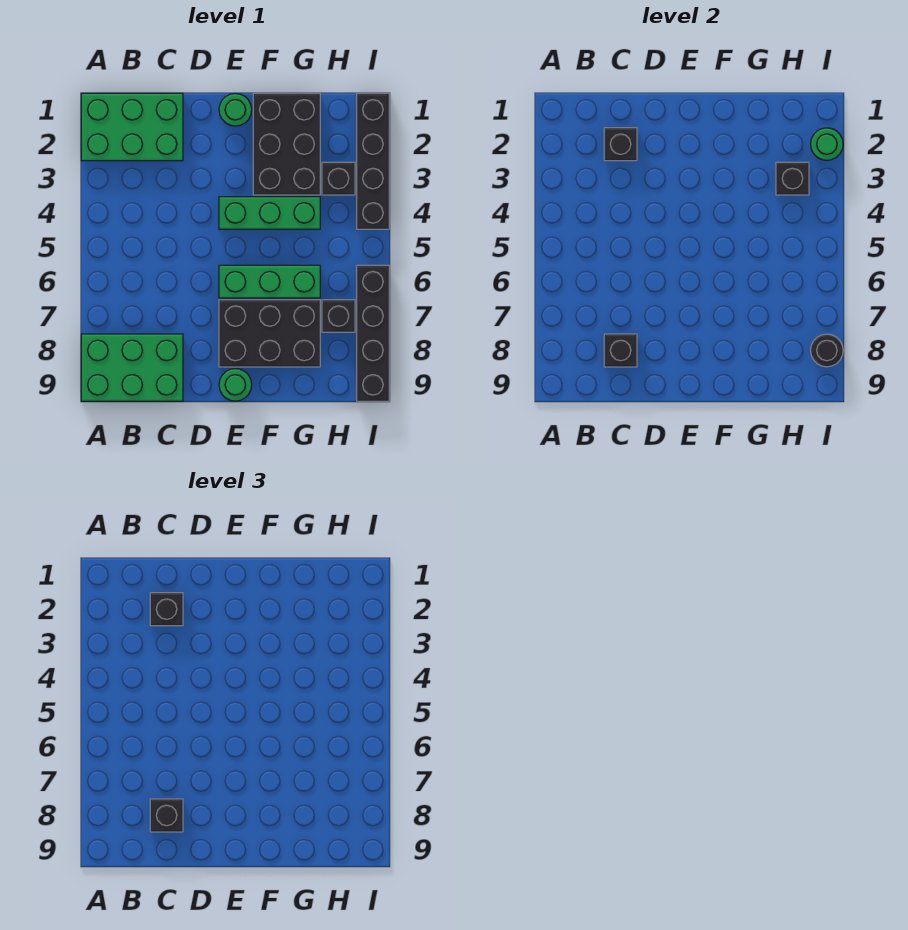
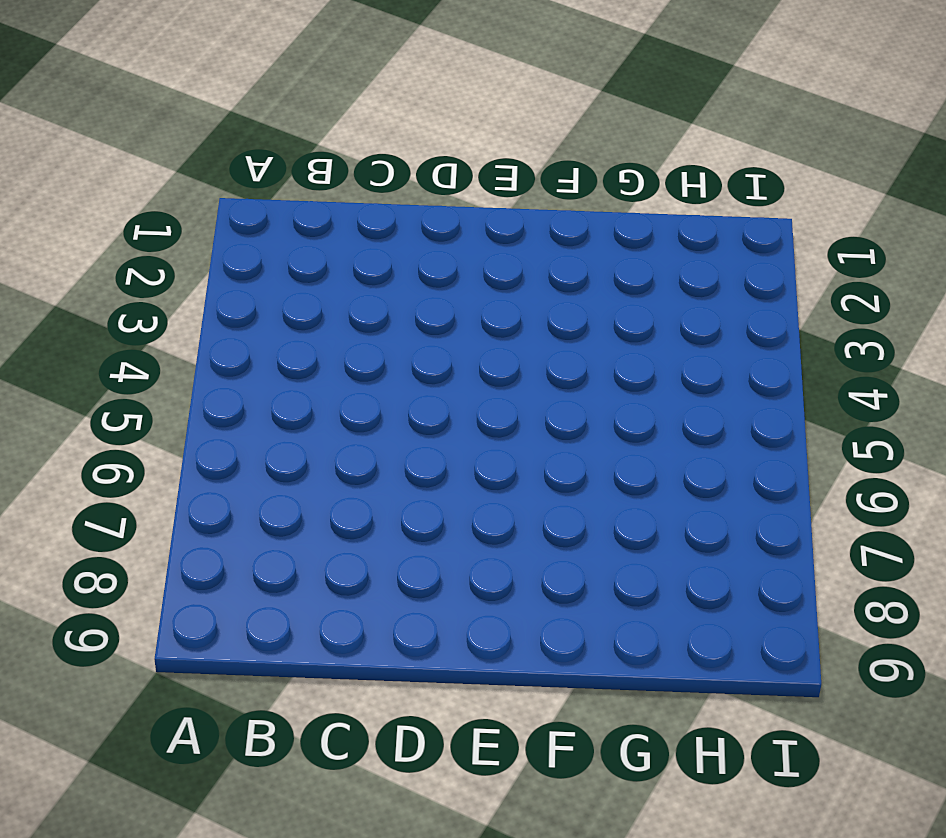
none -> green 2x3 brick [81,93,183,161]
none -> green 2x3 brick [81,334,183,401]
none -> green 1x1 round brick [219,93,252,126]

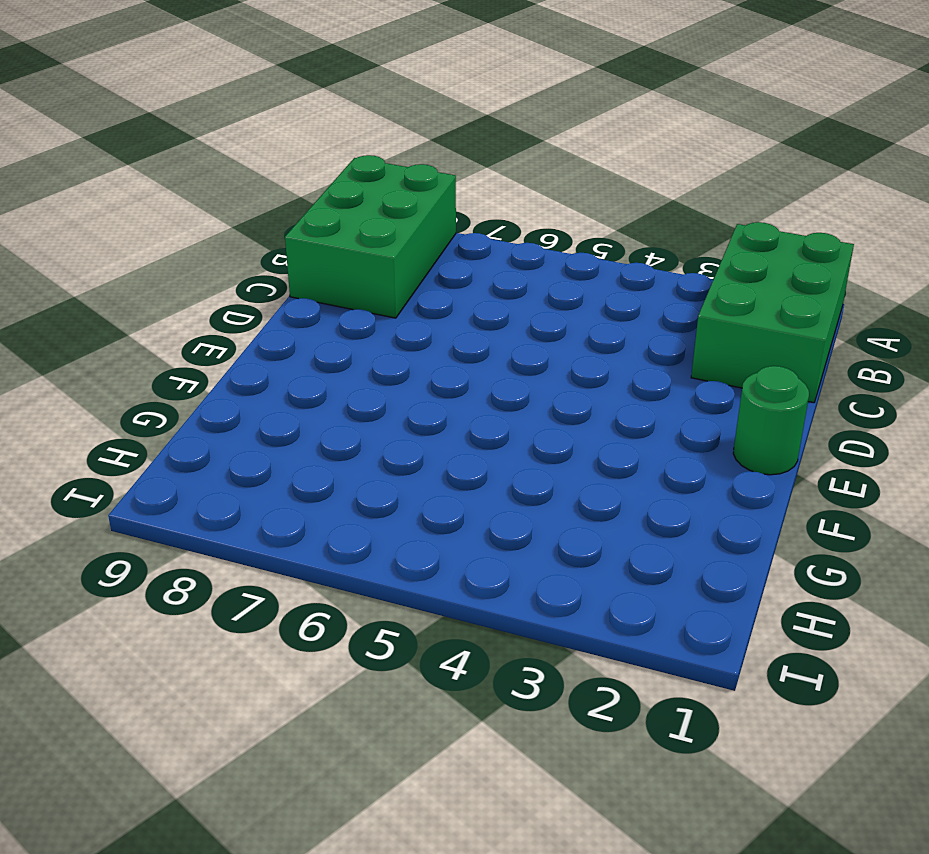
none -> green 1x3 brick [219,197,320,229]
none -> green 1x3 brick [219,265,320,298]
none -> black 2x3 brick [219,300,320,367]

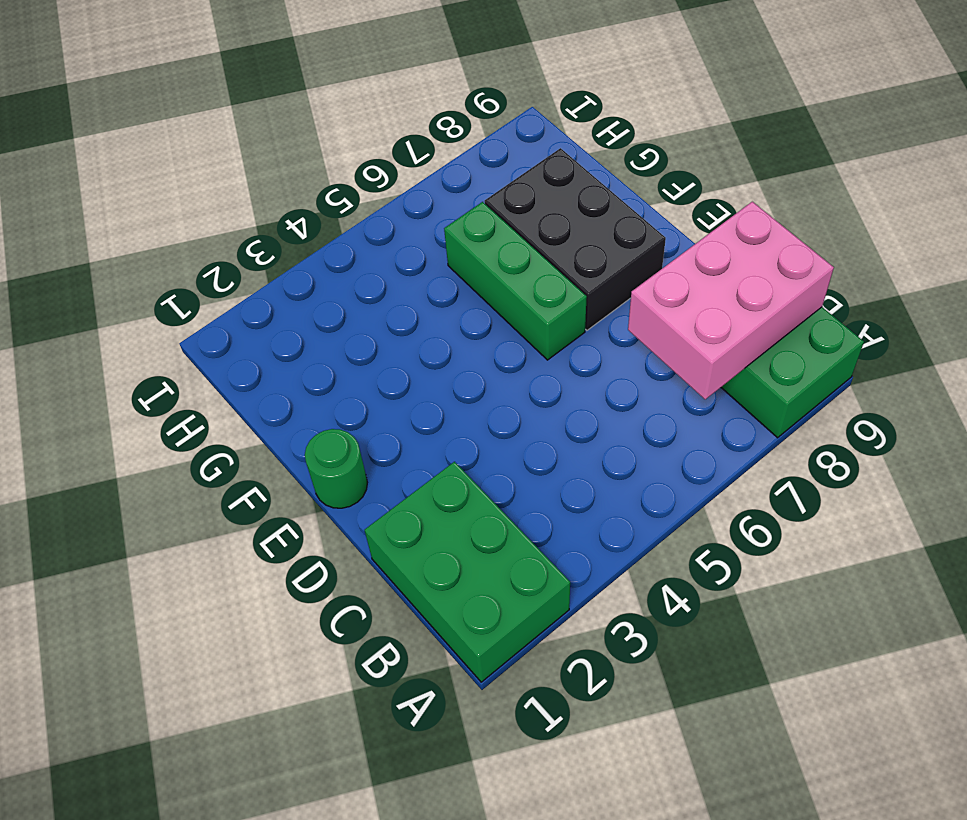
pink 2x3 brick [628,202,834,399] -> black 1x1 brick [604,334,637,367]
none -> green 1x3 brick [219,197,320,229]
none -> green 1x1 round brick [219,369,252,401]
none -> black 2x3 brick [253,93,320,195]

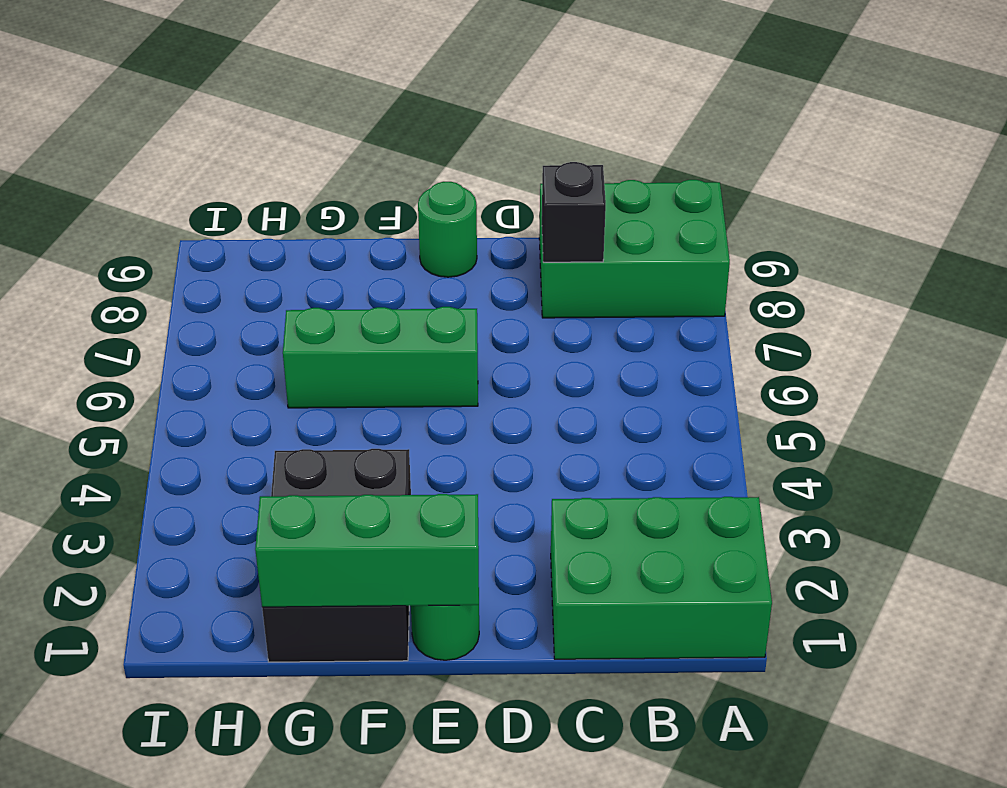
green 1x3 brick [255,494,479,607] -> green 1x3 brick moved to [219,197,320,229]
none -> black 2x3 brick [219,300,320,367]
none -> black 1x1 brick [322,162,355,195]
none -> black 1x1 brick [322,300,355,332]

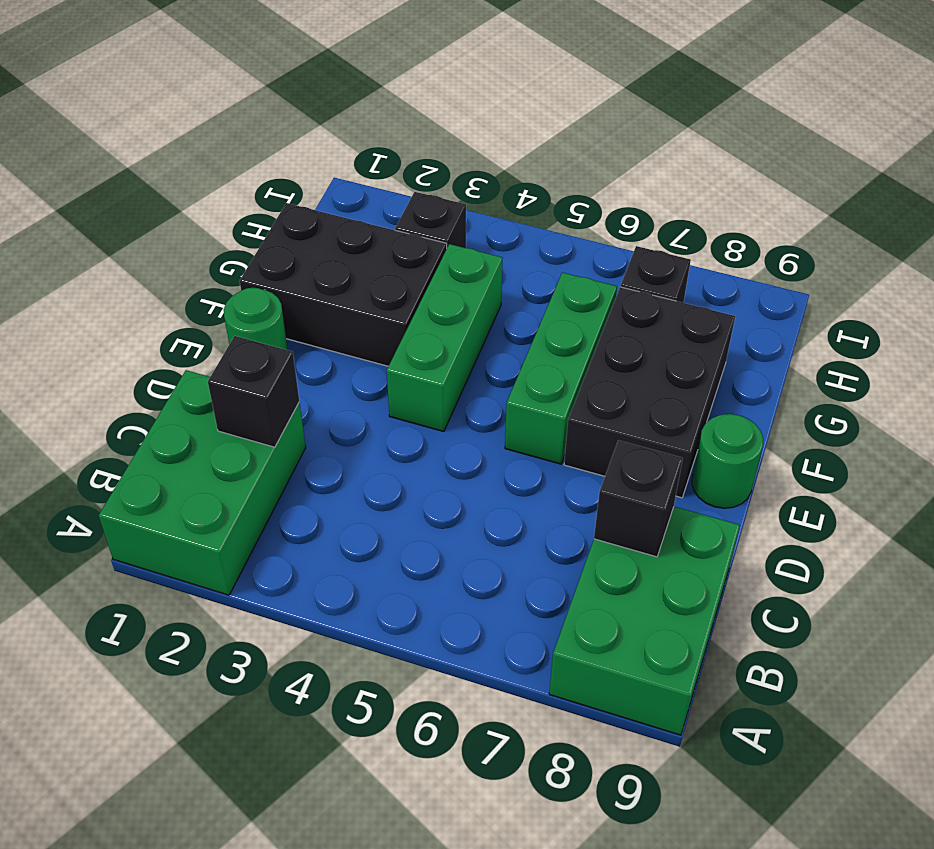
none -> black 1x4 brick [357,93,389,229]
none -> black 1x4 brick [357,265,389,401]
none -> black 1x1 brick [776,162,809,195]

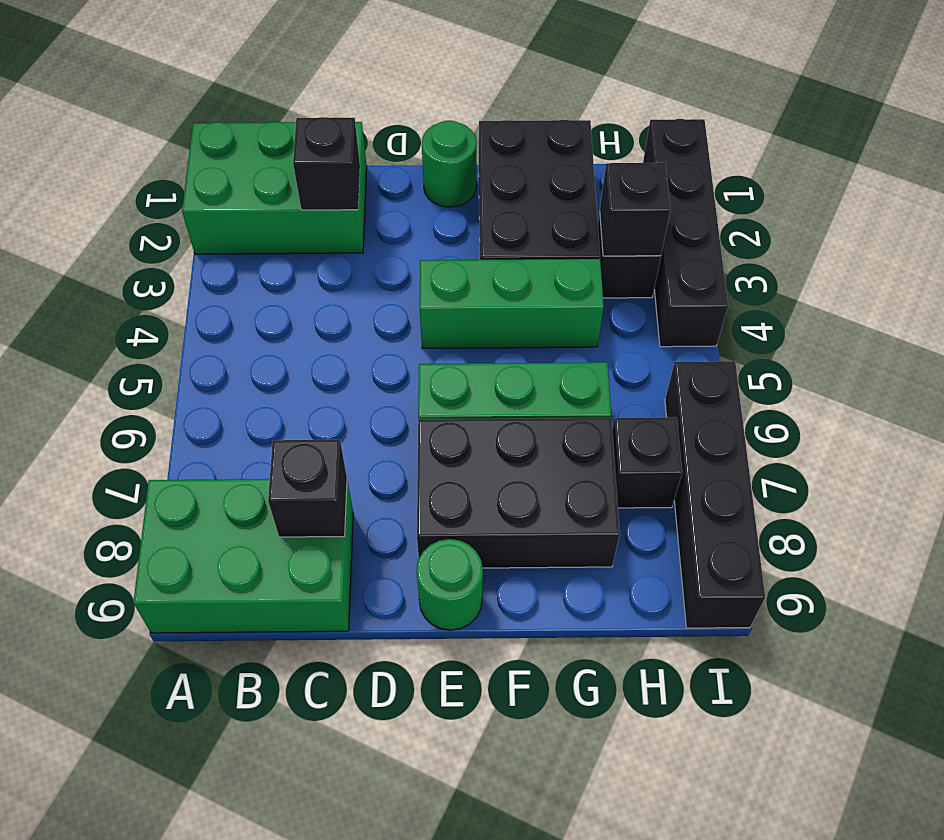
none -> green 1x1 round brick [811,128,843,160]
none -> black 1x1 round brick [811,334,843,367]
none -> black 1x1 brick [150,593,183,626]

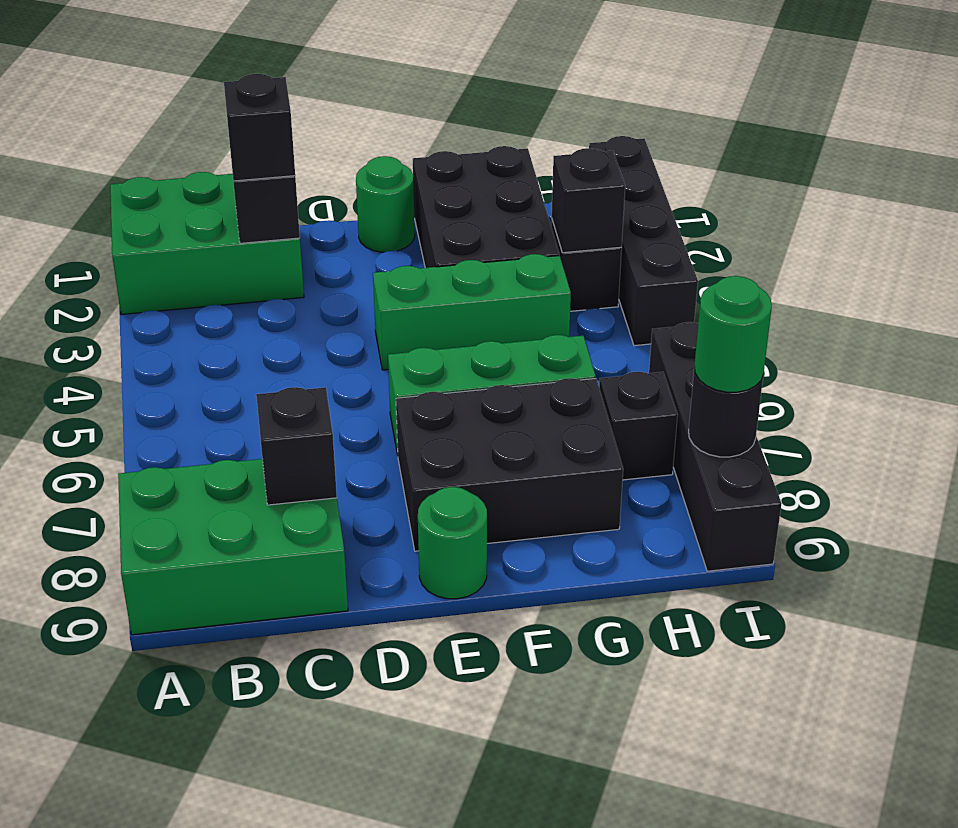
green 1x1 round brick [694,276,772,392] -> green 1x1 round brick moved to [811,128,843,160]
none -> black 1x1 brick [150,799,183,832]

